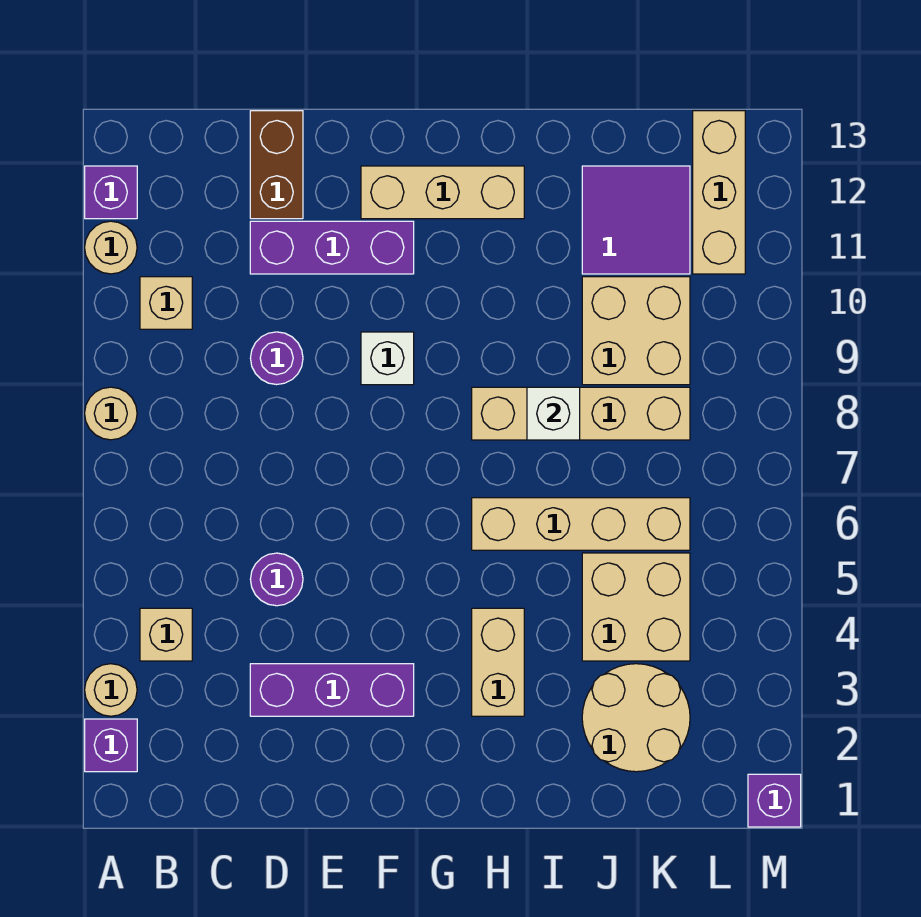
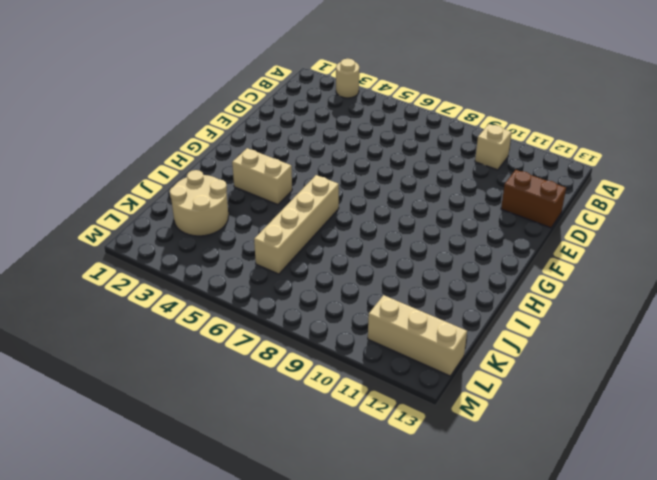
none -> purple 1x1 brick [85,719,137,772]
none -> tan 1x1 round brick [85,387,137,440]
none -> tan 1x1 round brick [85,221,137,274]

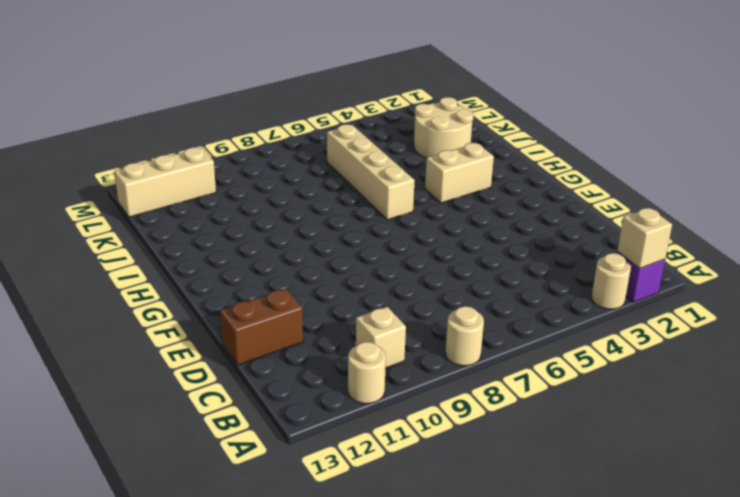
tan 1x1 brick [618,208,672,269] -> tan 1x1 brick moved to [140,608,192,661]
none -> purple 1x1 brick [85,166,137,219]
none -> purple 1x3 brick [250,664,414,716]
none -> purple 1x1 round brick [250,553,303,606]

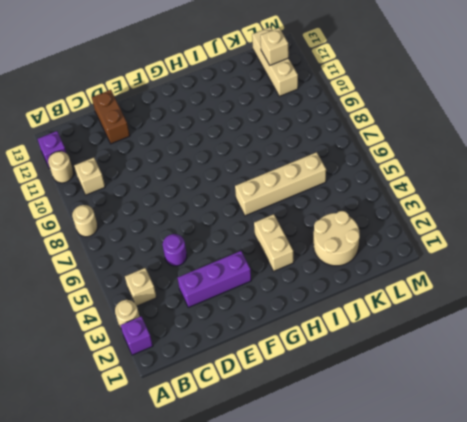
tan 1x1 brick [260,28,289,65] -> none
none -> purple 1x1 round brick [250,332,303,385]
none -> purple 1x3 brick [250,221,414,274]
none -> white 1x1 brick [361,332,414,385]

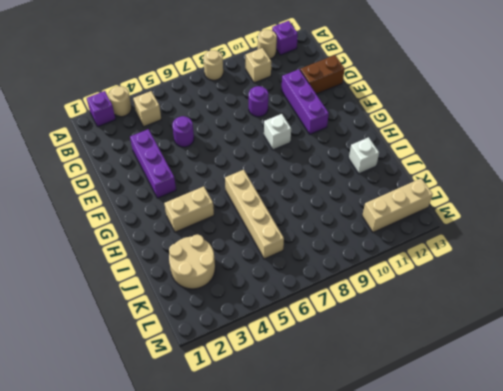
white 1x1 brick [349,137,379,174] -> white 1x1 brick moved to [527,387,580,440]
none -> tan 1x3 brick [361,166,524,219]
none -> tan 1x4 brick [472,387,690,440]
none -> tan 2x2 brick [582,553,690,661]

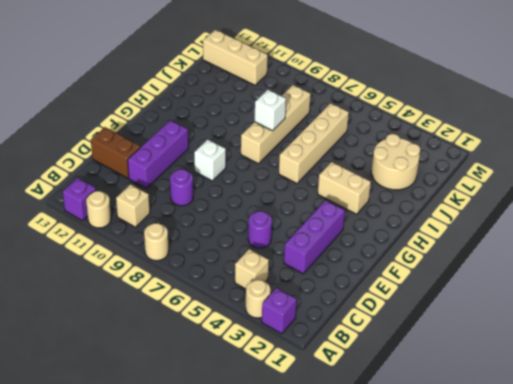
none -> tan 1x3 brick [361,166,524,219]
none -> tan 2x2 brick [582,553,690,661]
none -> tan 2x2 brick [582,277,690,385]

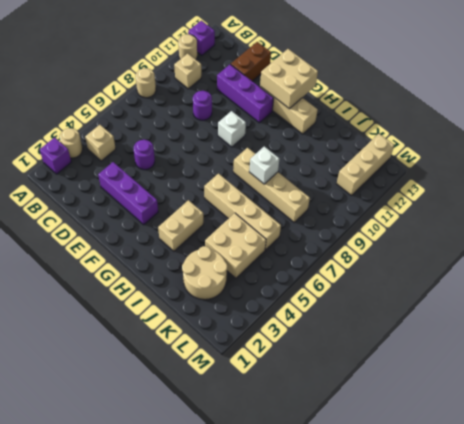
tan 2x2 brick [260,49,318,109] -> tan 2x2 brick moved to [582,277,690,385]
none -> purple 2x2 tile [582,166,690,274]
none -> purple 1x1 brick [748,774,801,827]

